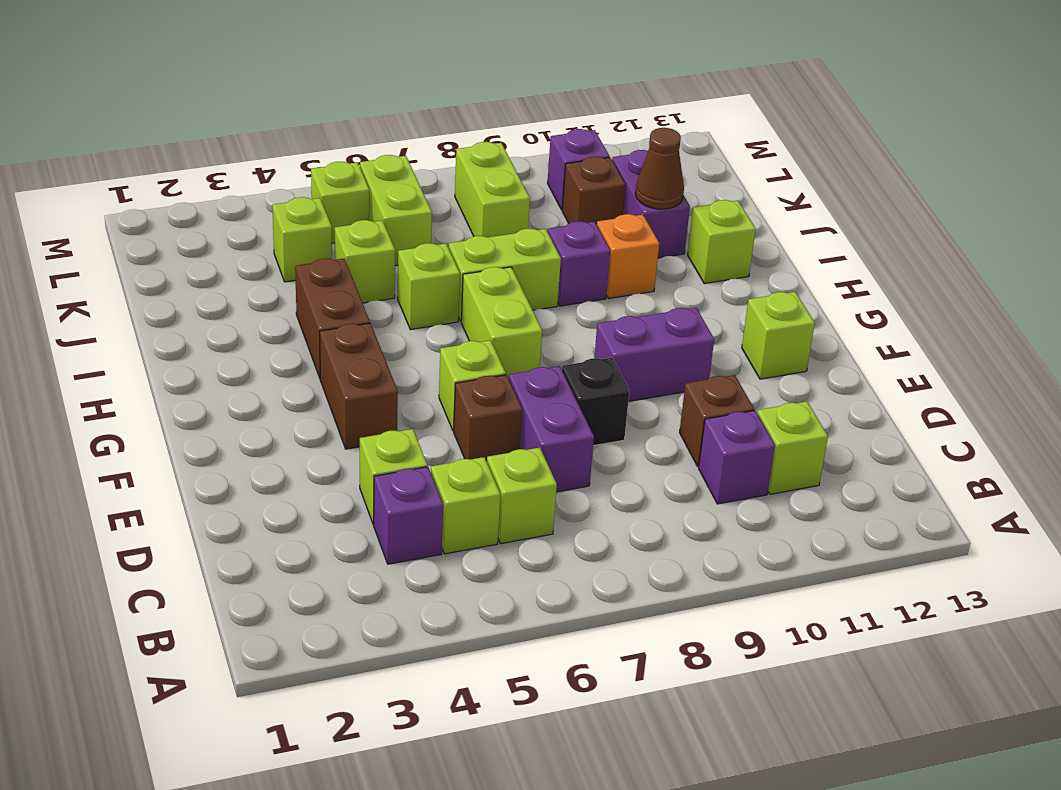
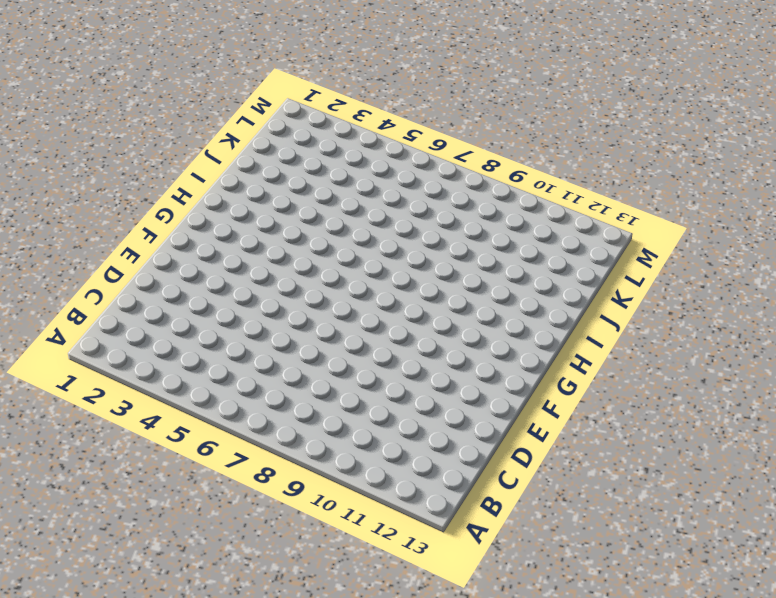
none -> purple 1x1 brick [374,467,443,564]
none -> lime 1x1 brick [431,457,500,554]
none -> lime 1x1 brick [487,448,557,544]
none -> purple 1x1 brick [699,410,775,504]

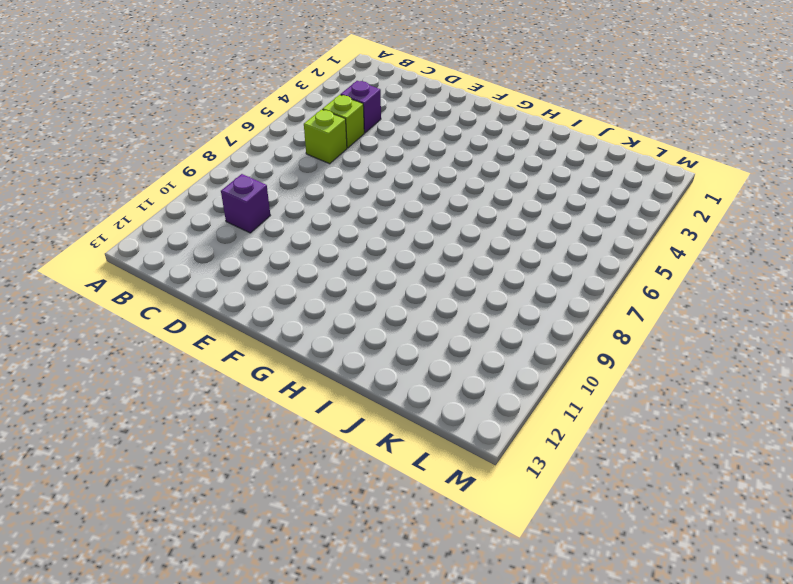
none -> lime 1x1 brick [757,402,828,494]
none -> lime 1x1 brick [360,429,428,525]
none -> purple 1x2 brick [509,366,594,492]
none -> brown 1x1 brick [679,375,754,467]

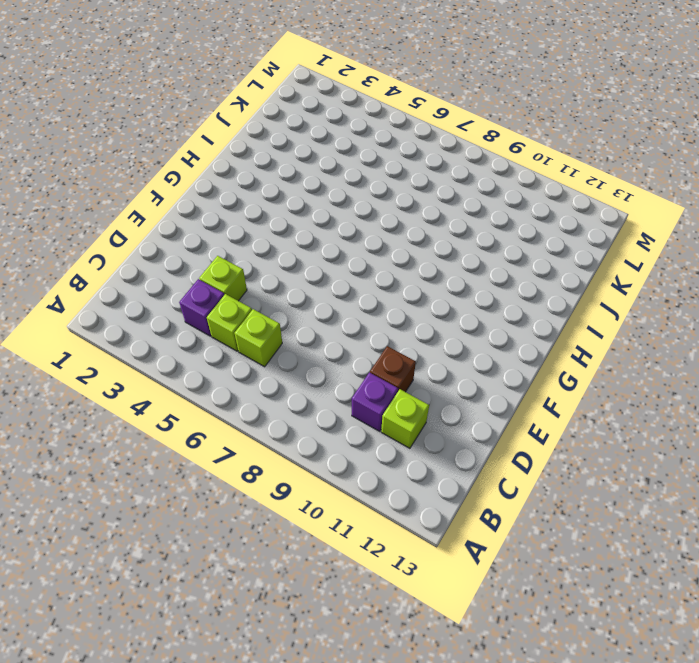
none -> purple 1x2 brick [509,366,594,492]
none -> brown 1x1 brick [454,375,522,462]
none -> black 1x1 brick [562,358,629,446]
none -> brown 1x2 brick [320,323,398,449]

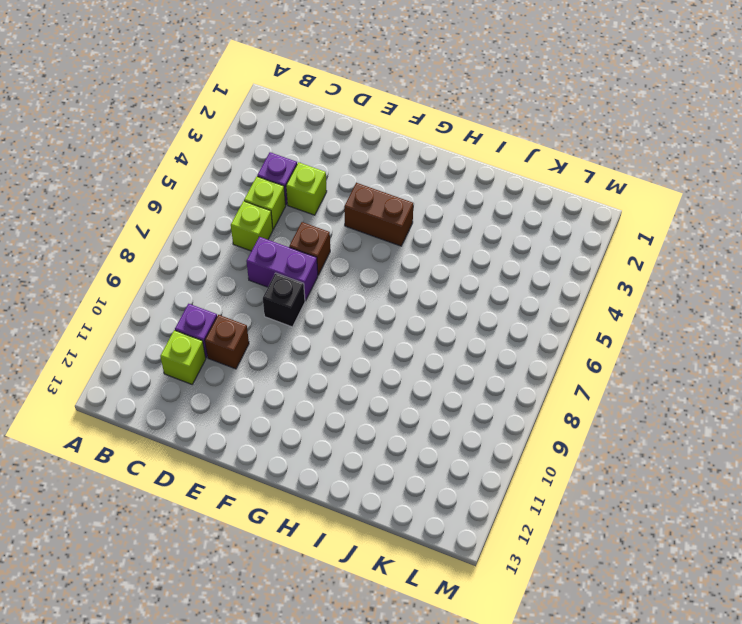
none -> lime 1x1 brick [439,340,506,431]
none -> purple 1x2 brick [594,308,714,402]
none -> lime 1x1 brick [742,292,815,379]
none -> lime 1x2 brick [461,267,542,379]

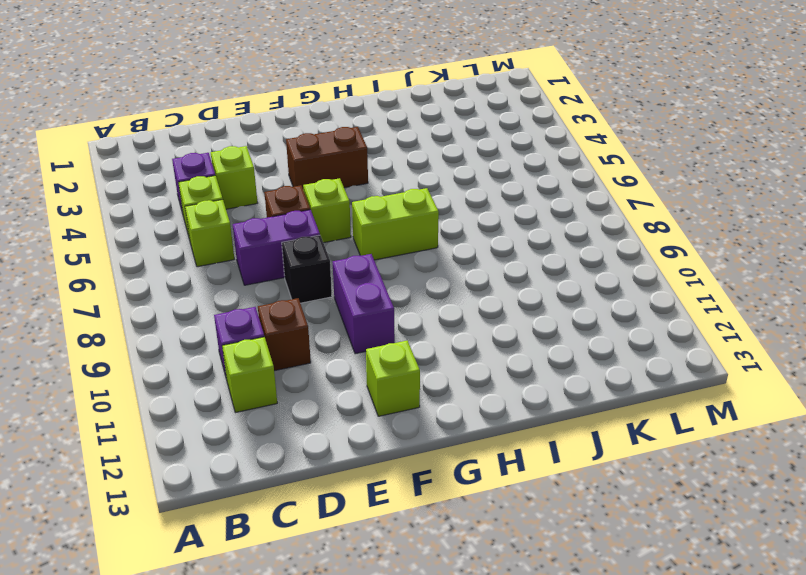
none -> brown 1x2 brick [295,258,370,378]
none -> lime 1x1 brick [398,243,460,330]
none -> lime 1x2 brick [449,229,561,321]
none -> purple 1x1 brick [548,221,610,306]

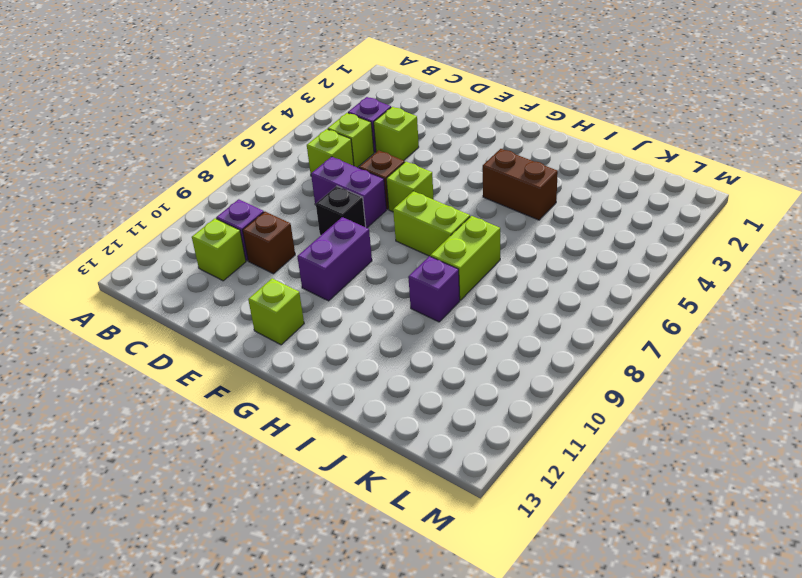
none -> brown 1x2 brick [320,323,398,449]
none -> lime 1x1 brick [398,243,460,330]
none -> orange 1x1 brick [597,214,659,298]
none -> lime 1x1 brick [688,200,756,284]

